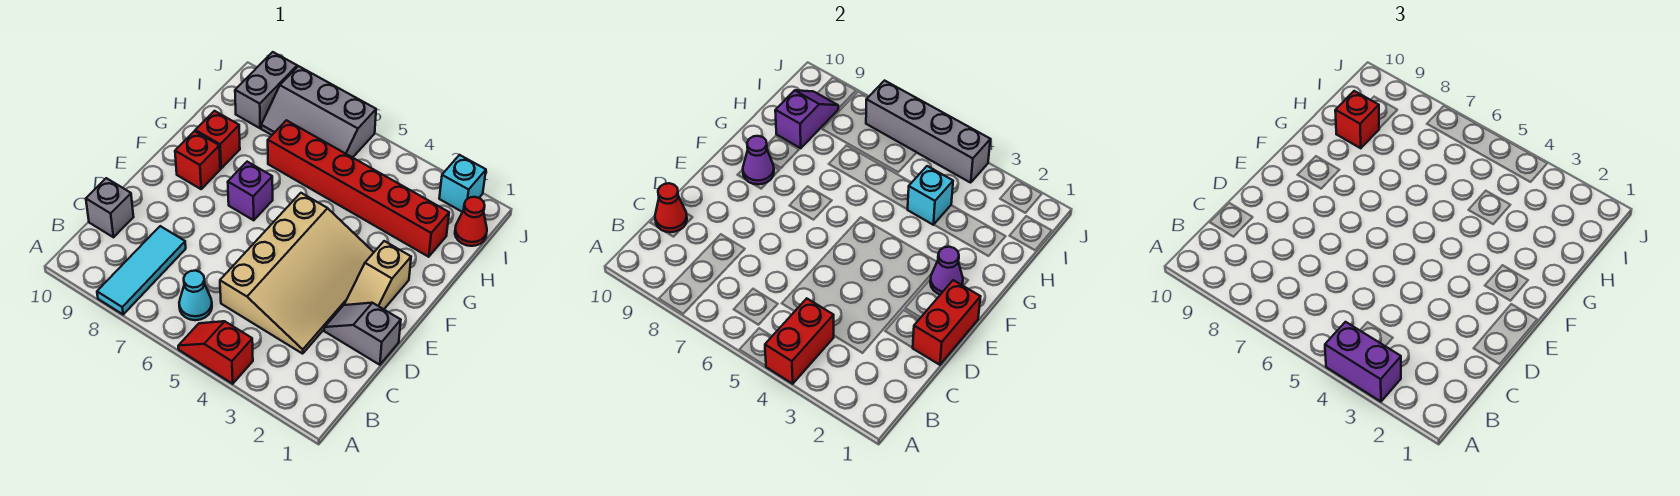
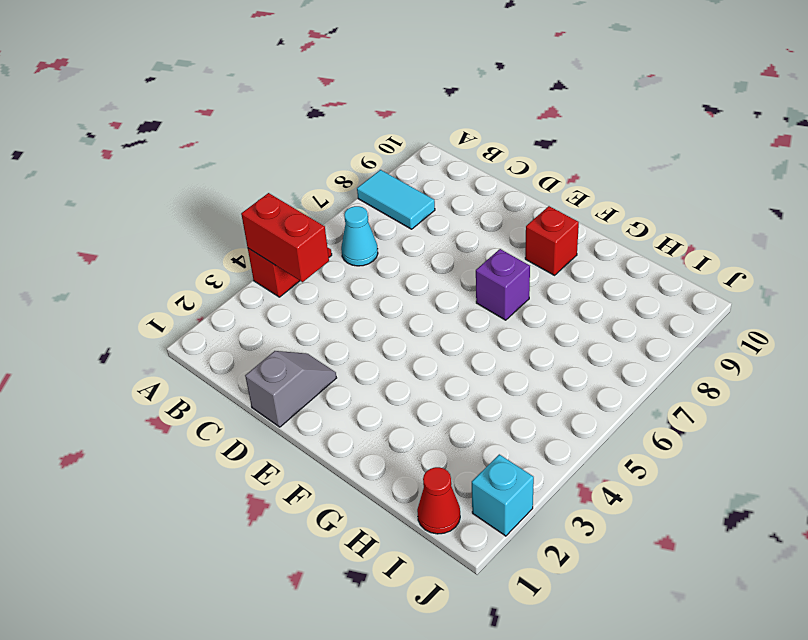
cyan 1x2 tile [357,170,435,229] -> cyan 1x3 tile [97,226,186,315]
none -> tan 3x4 slope [220,193,374,354]
none -> grey 1x1 brick [86,178,133,237]
none -> tan 1x2 slope [345,241,411,309]

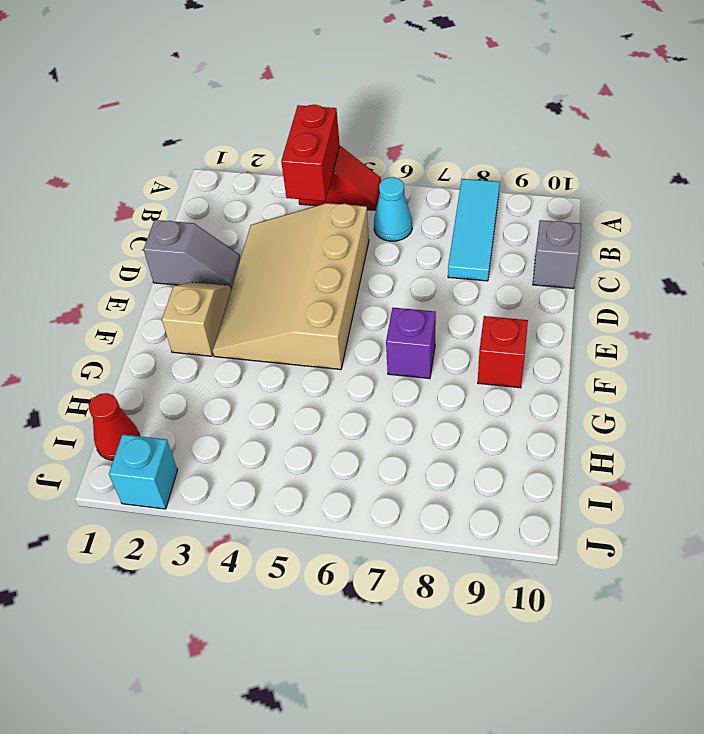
none -> red 1x1 brick [195,111,240,169]
none -> red 1x6 brick [268,120,449,257]
none -> grey 2x3 slope [261,66,376,158]

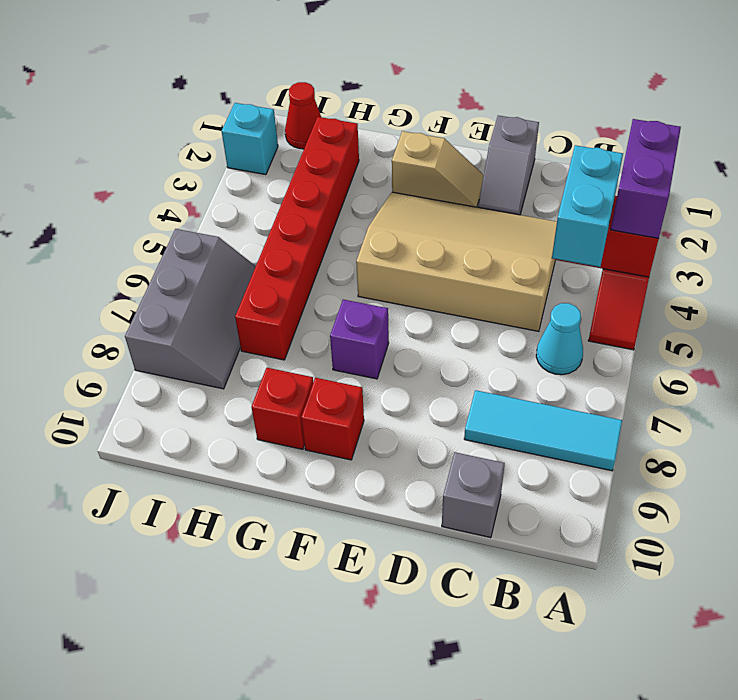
cyan 1x2 brick [552,145,623,267] -> none
none -> grey 1x2 brick [235,52,297,128]
none -> red 1x1 cone [655,183,687,232]
none -> red 1x2 brick [913,280,981,365]

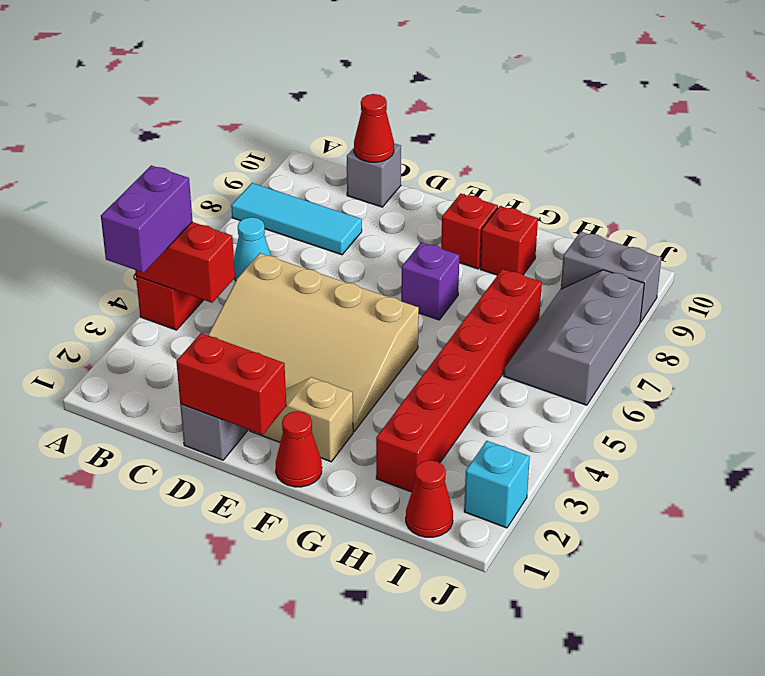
red 1x1 cone [276,411,322,487] -> none
none -> purple 1x1 cone [930,247,963,295]
none -> purple 1x1 cone [743,136,774,184]
none -> cyan 1x1 brick [907,166,953,225]

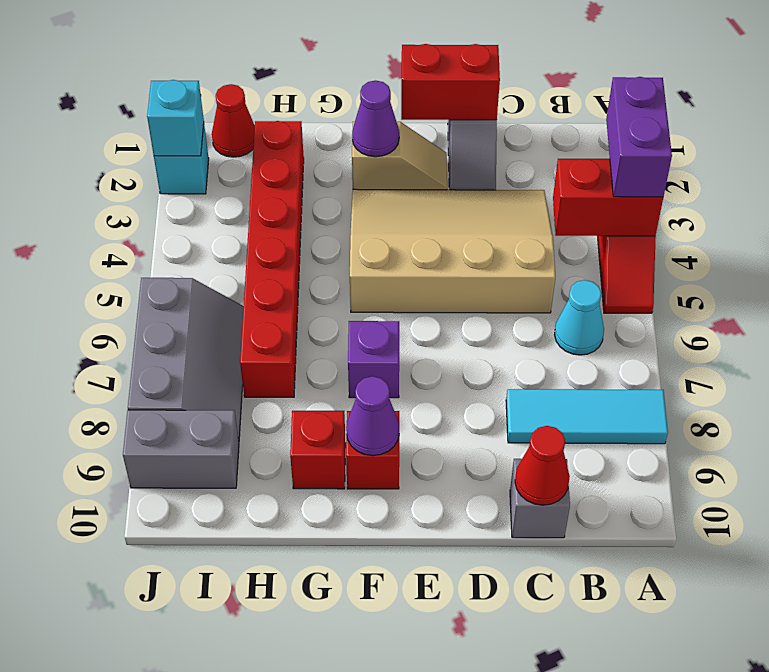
cyan 1x1 brick [147,80,204,156] -> cyan 1x1 brick moved to [907,166,953,225]
none -> purple 1x2 slope [775,90,838,148]
none -> grey 1x4 brick [866,81,990,183]
none -> red 1x1 brick [1335,91,1379,148]

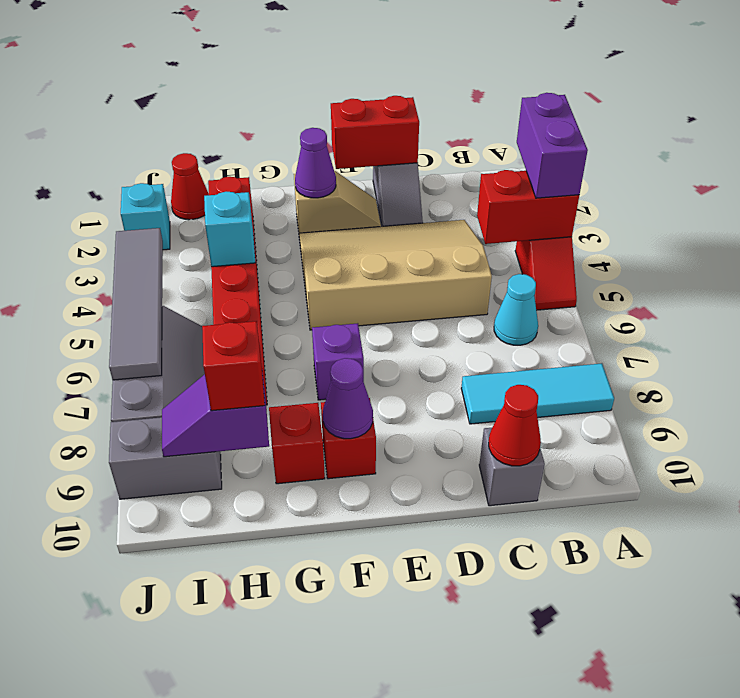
grey 1x4 tile [109,228,163,380] -> grey 1x4 brick [866,81,990,183]

